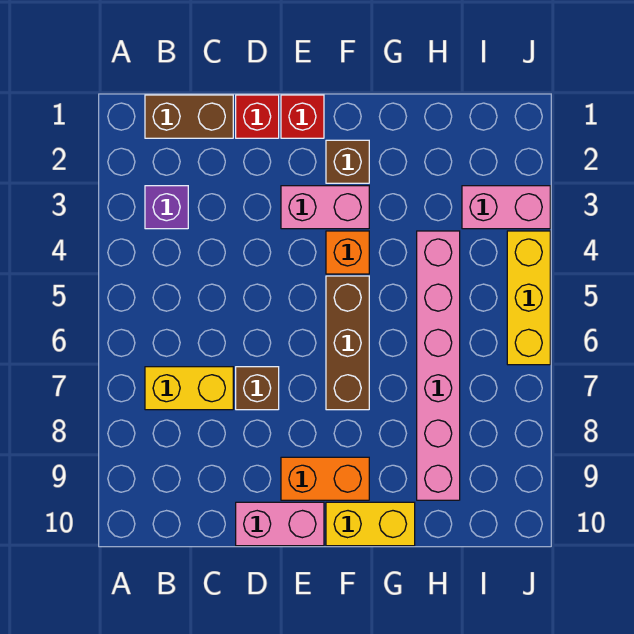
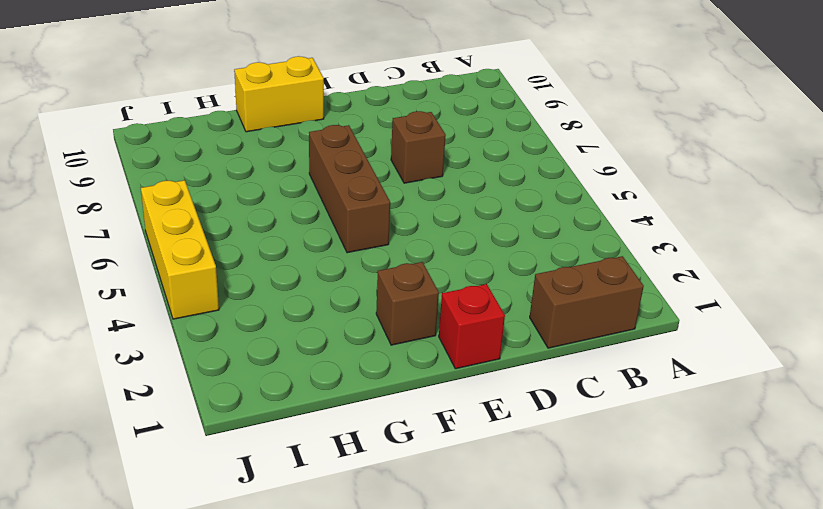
none -> purple 1x1 brick [145,186,188,229]
none -> yellow 1x2 brick [145,367,233,410]
none -> red 1x1 brick [236,95,279,138]

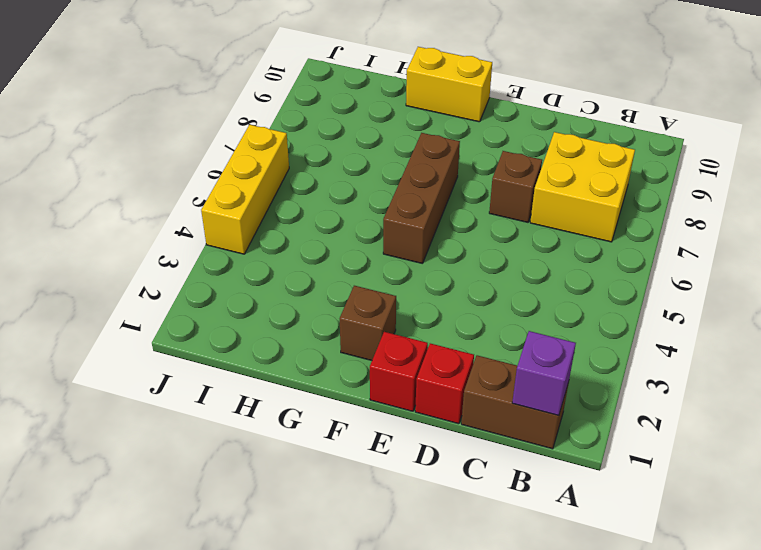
purple 1x1 brick [512,331,576,416] -> purple 1x1 brick moved to [145,186,188,229]
yellow 2x2 brick [530,132,635,242] -> yellow 1x2 brick [145,367,233,410]
none -> pink 1x2 brick [236,502,324,546]
none -> pink 1x2 brick [281,186,369,229]
none -> orange 1x2 brick [281,457,369,500]

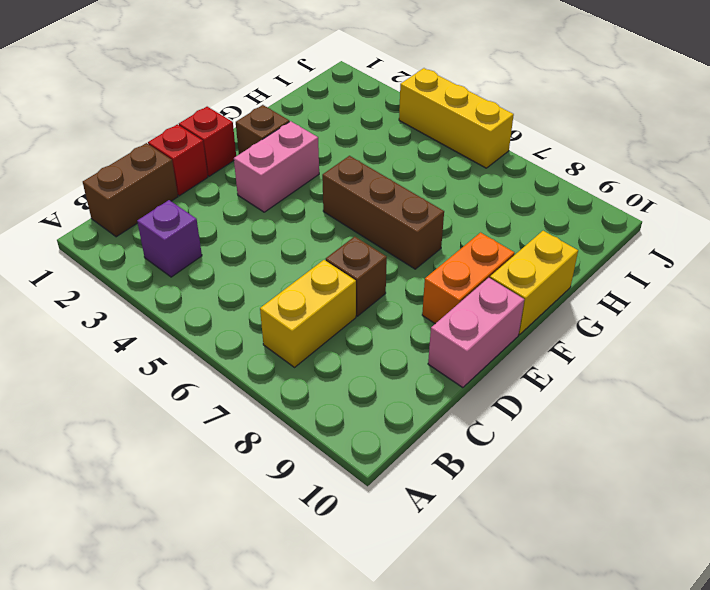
none -> orange 1x1 brick [326,231,369,274]
none -> pink 1x6 brick [417,231,460,500]
none -> pink 1x2 brick [462,186,550,229]

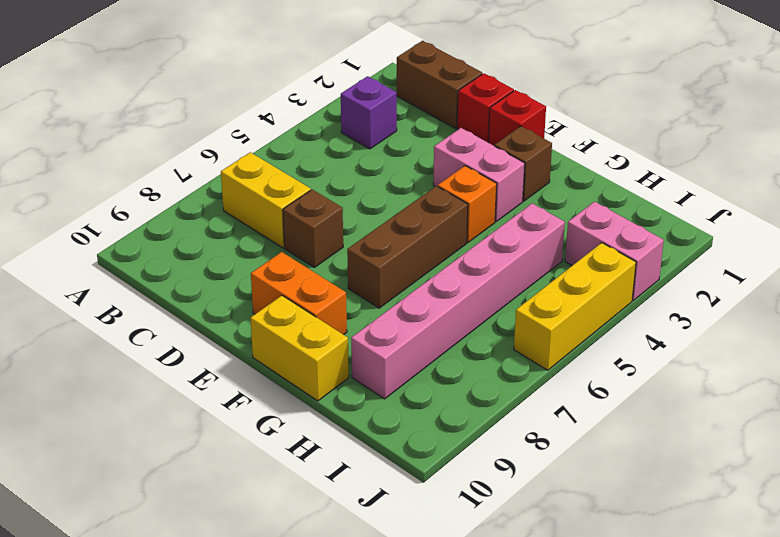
none -> pink 1x2 brick [236,502,324,546]

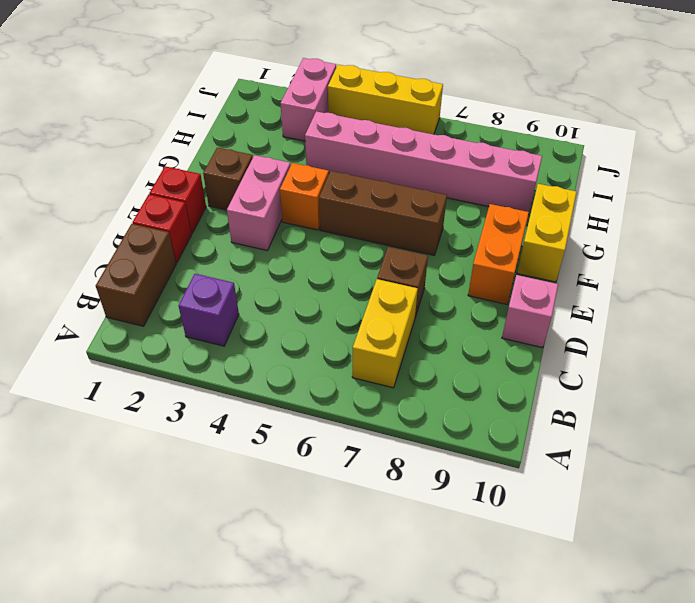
pink 1x1 brick [502,275,558,348] -> pink 1x2 brick [236,502,324,546]

